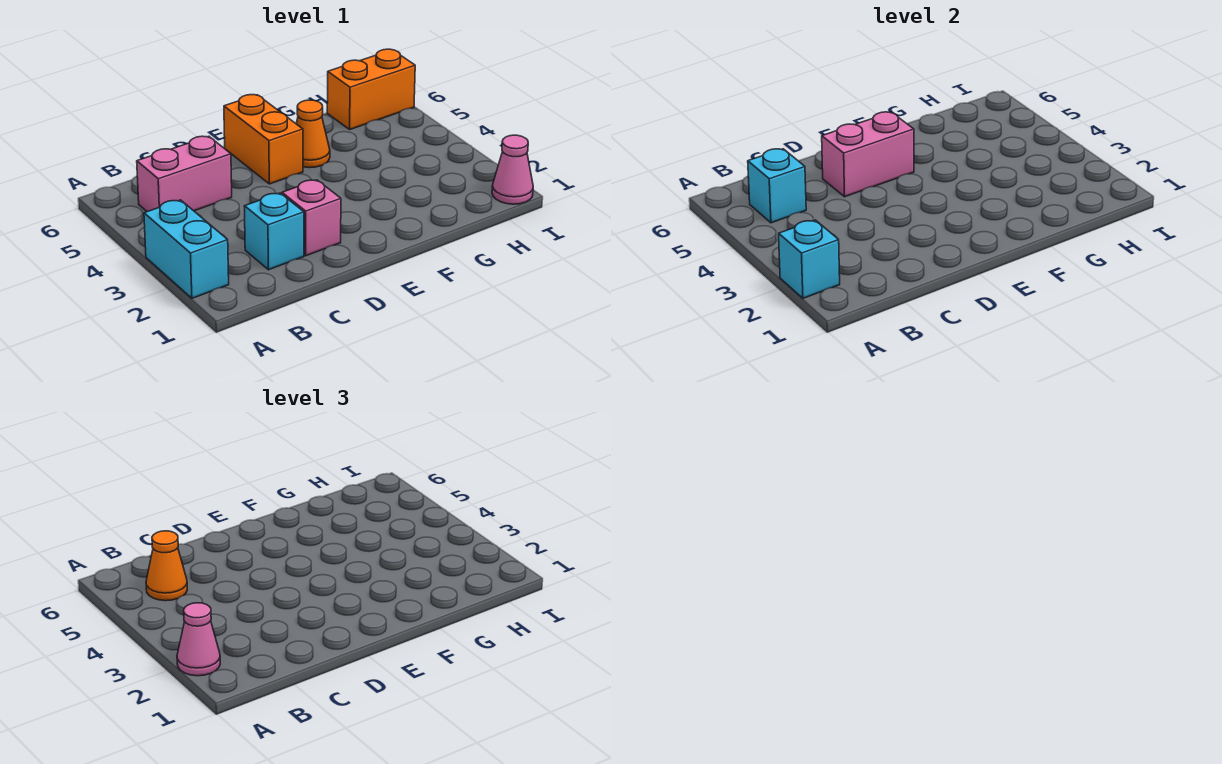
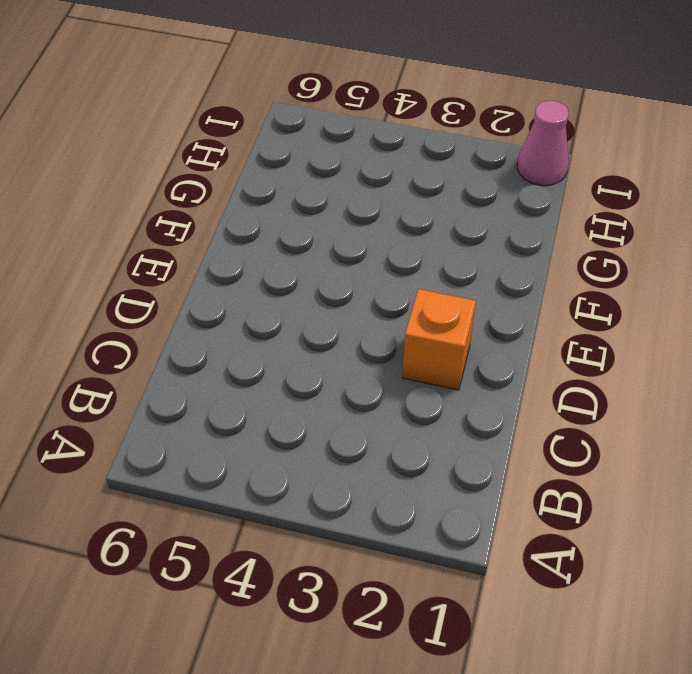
orange 1x1 brick [402,289,476,390] -> pink 1x1 brick [282,180,341,256]
none -> cyan 1x2 brick [144,200,229,298]
none -> pink 1x2 brick [137,136,232,212]
none -> cyan 1x1 brick [244,193,304,270]

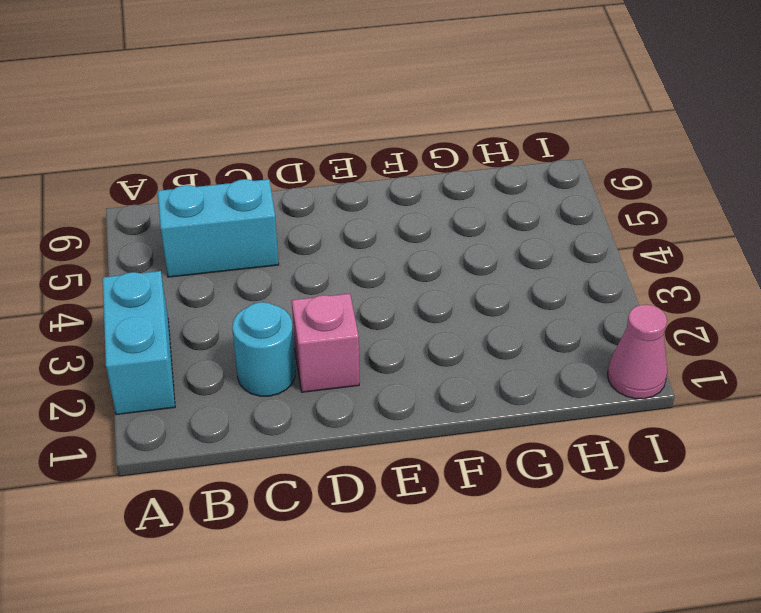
cyan 1x2 brick [158,179,279,277] -> pink 1x2 brick [137,136,232,212]
cyan 1x1 round brick [232,302,295,396] -> cyan 1x1 brick [244,193,304,270]
none -> orange 1x2 brick [224,95,303,184]
none -> orange 1x1 cone [296,100,330,168]
none -> orange 1x2 brick [327,49,415,129]

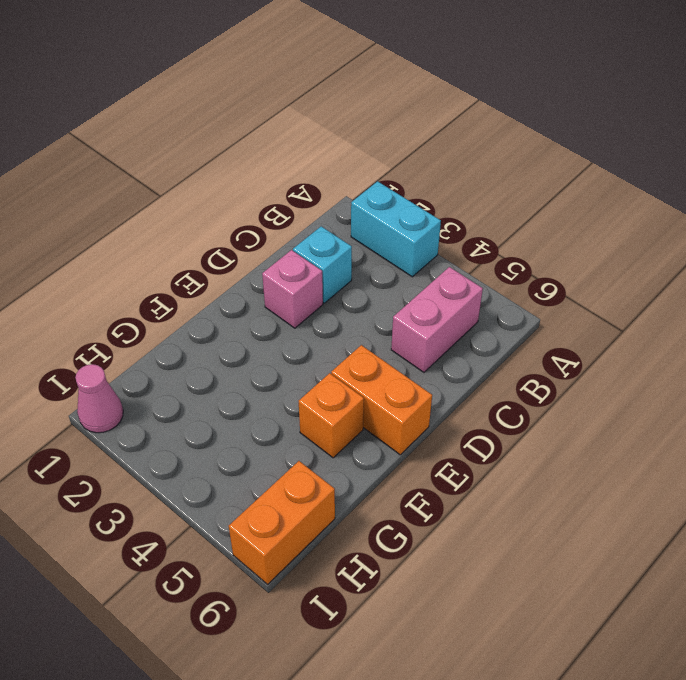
orange 1x1 brick [299,373,364,458] -> orange 1x1 cone [296,100,330,168]
none -> cyan 1x1 brick [779,220,840,298]
none -> cyan 1x1 brick [748,149,806,223]
none -> pink 1x2 brick [822,112,914,197]

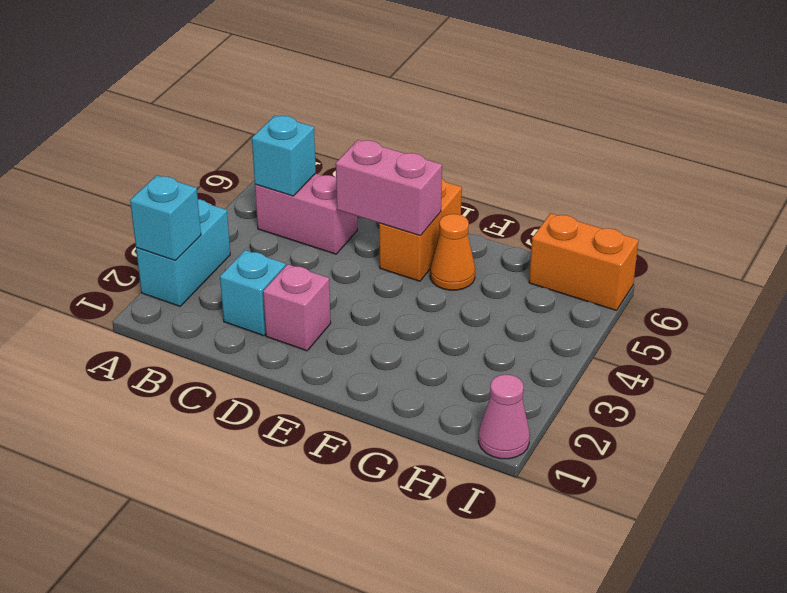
none -> pink 1x1 cone [177,603,220,676]
none -> orange 1x1 cone [146,531,187,601]

